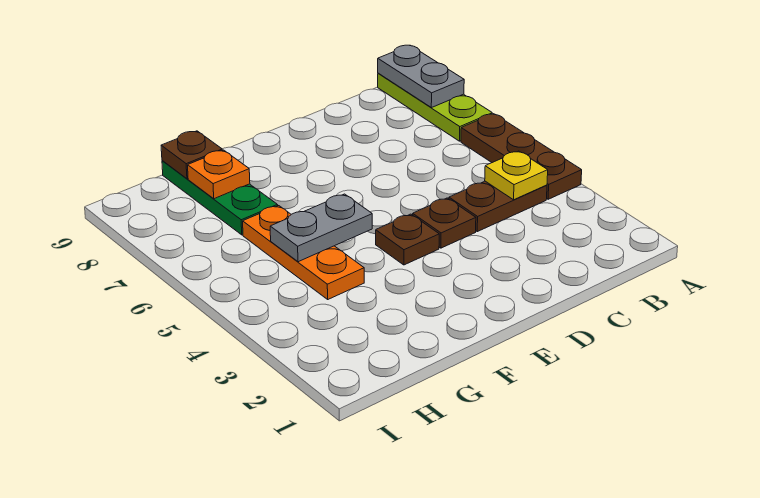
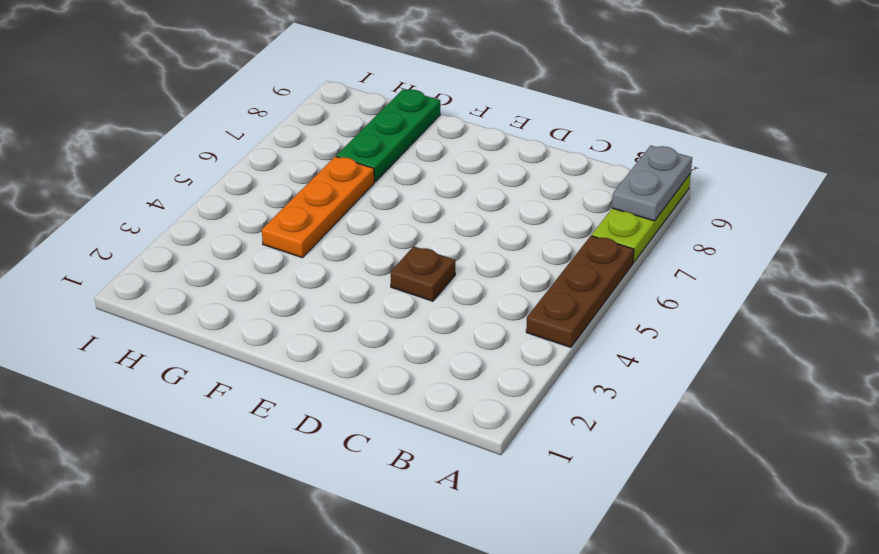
none -> brown 1x2 plate [449,181,547,232]
none -> brown 1x1 plate [376,214,439,265]
none -> yellow 1x1 plate [485,151,548,200]

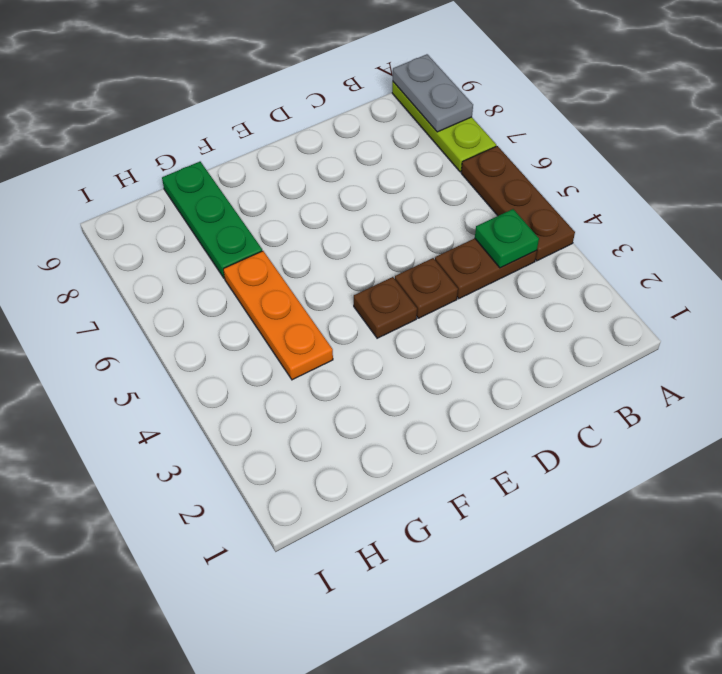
green 1x1 plate [475,209,539,268] -> yellow 1x1 plate [485,151,548,200]
none -> grey 1x2 plate [270,194,372,262]
none -> orange 1x1 plate [188,150,250,199]
none -> brown 1x1 plate [161,131,222,179]

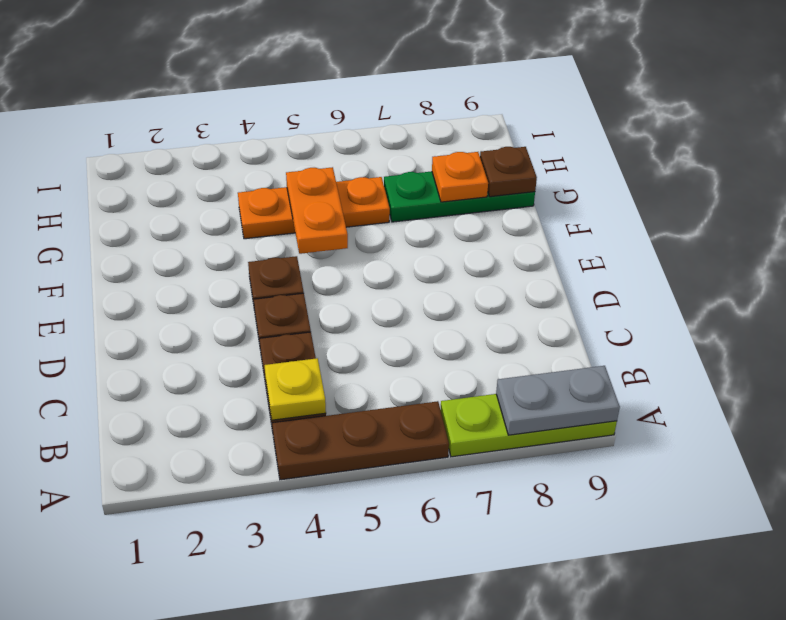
orange 1x2 plate [286,167,348,254] -> grey 1x2 plate [270,194,372,262]

